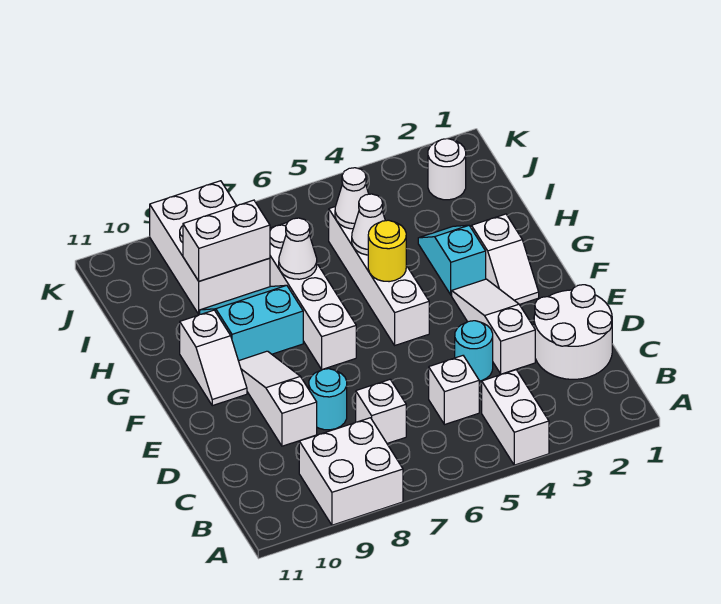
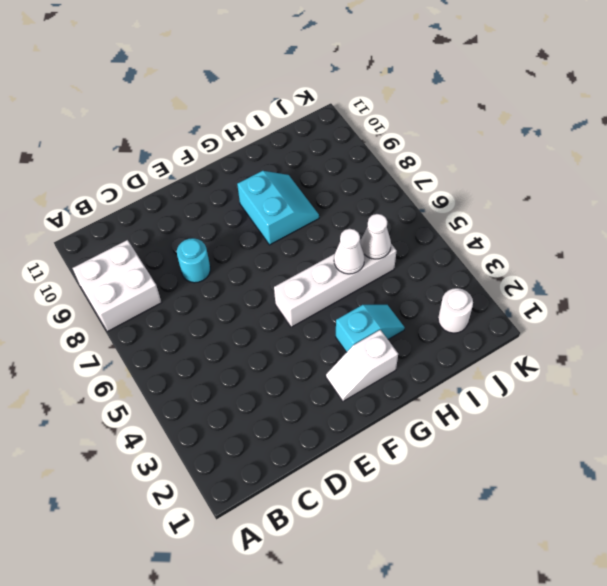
none -> white 1x2 brick [482,370,549,465]
none -> white 2x2 round brick [534,285,612,379]
none -> white 1x1 brick [429,356,479,425]

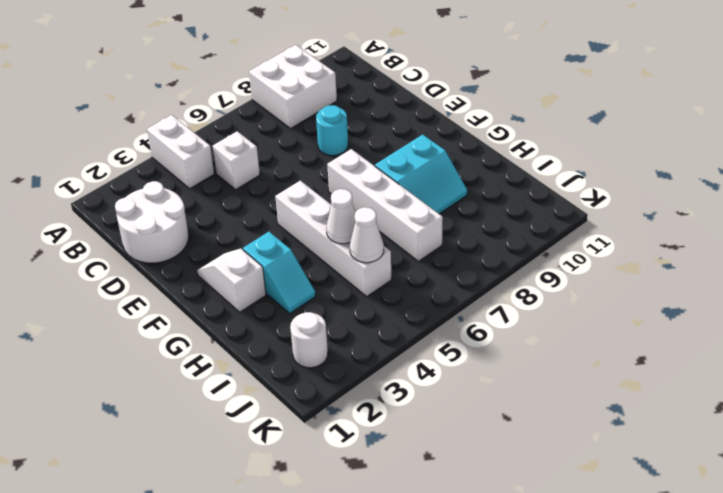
none -> white 1x1 brick [356,380,406,443]
none -> white 1x3 slope [452,279,535,374]
none -> cyan 1x1 round brick [455,321,493,381]

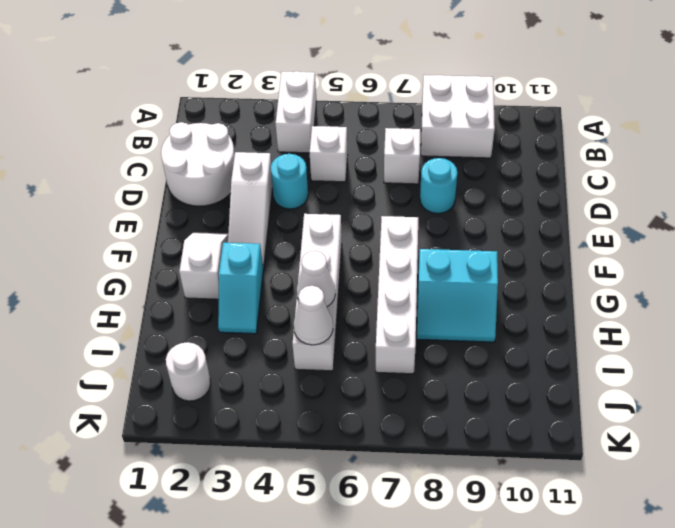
none -> white 1x3 slope [239,351,317,446]
none -> white 1x2 slope [180,310,247,406]
none -> white 2x3 brick [150,181,270,315]

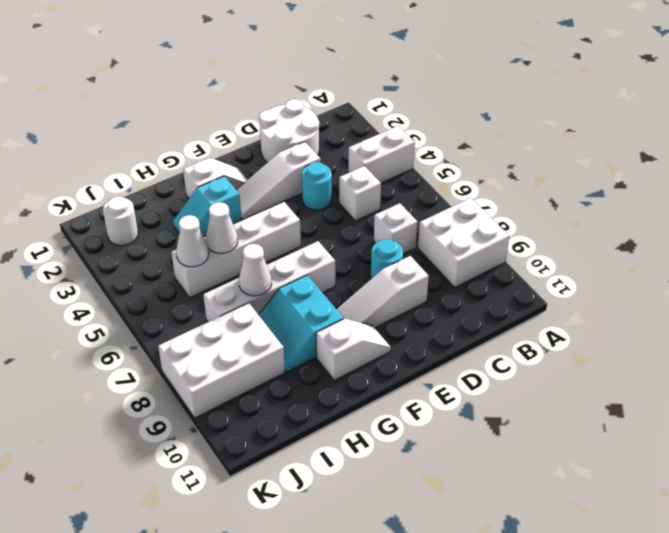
none -> yellow 1x1 round brick [368,220,406,282]
none -> white 1x2 brick [183,200,270,281]

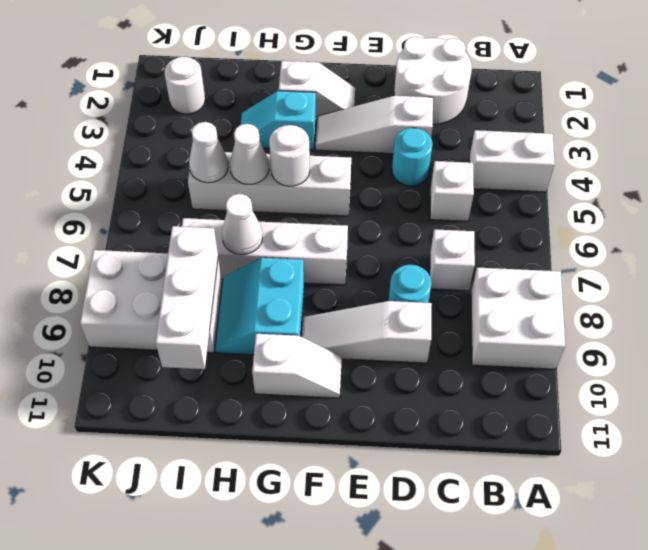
white 1x1 round brick [269,125,310,186] -> yellow 1x1 round brick [368,220,406,282]
white 1x3 brick [156,226,218,370] -> white 1x2 brick [183,200,270,281]

